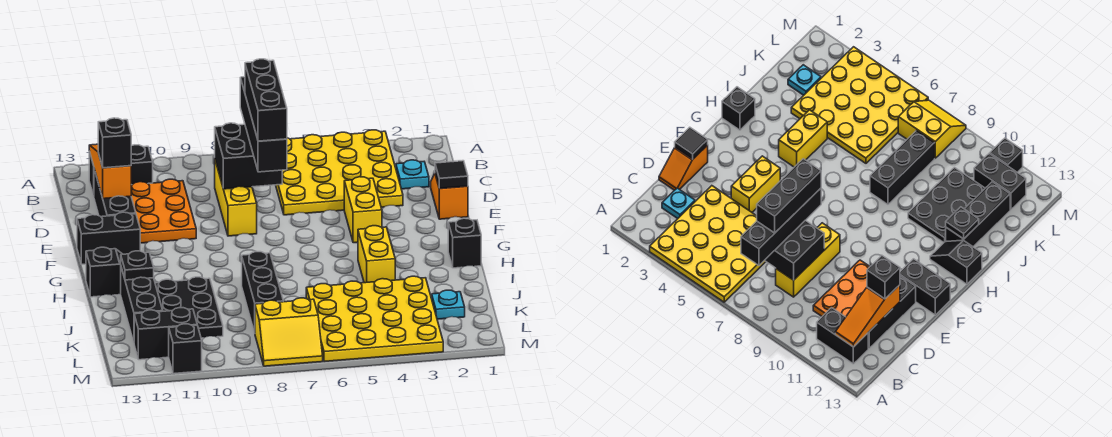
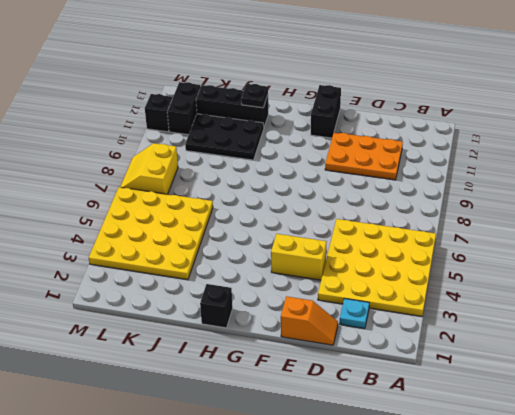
none -> black 1x2 brick [89,145,153,196]
none -> yellow 1x3 brick [215,160,257,236]
none -> black 1x3 brick [94,169,136,217]

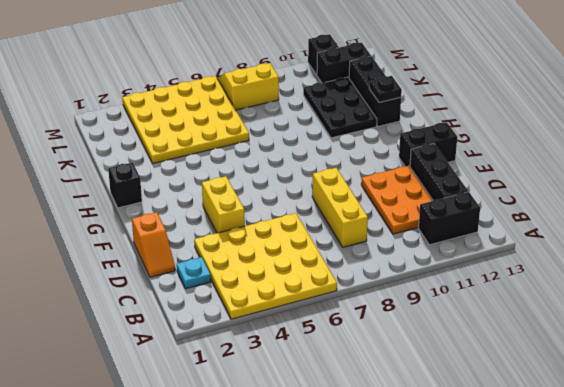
none -> yellow 1x2 brick [358,226,395,283]
none -> black 1x2 slope [86,247,122,297]
none -> black 1x3 brick [242,252,283,333]

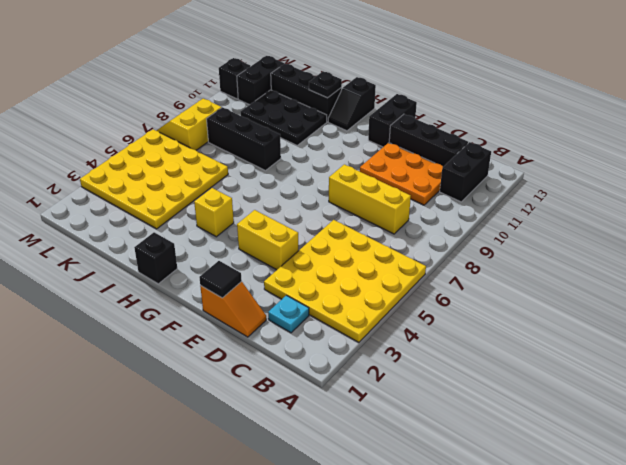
yellow 1x1 brick [194,188,234,237] -> yellow 1x2 brick [358,226,395,283]
none -> cyan 1x1 plate [432,290,465,319]
none -> orange 1x3 slope [89,144,131,199]
none -> black 2x2 brick [215,123,282,189]

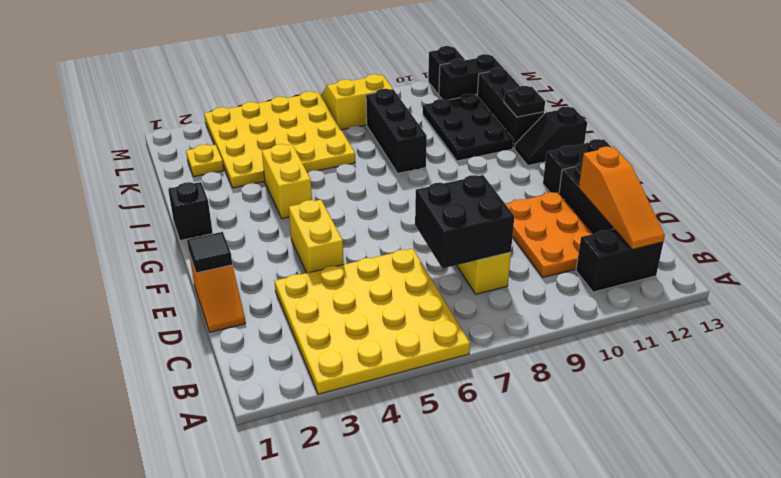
yellow 1x1 plate [186,145,224,177] -> cyan 1x1 plate [432,290,465,319]
none -> cyan 1x1 plate [396,160,429,189]
none -> black 1x4 brick [240,77,287,172]
none -> black 1x1 brick [98,118,131,168]

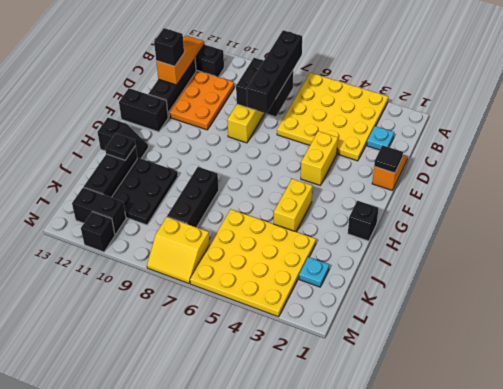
none -> black 1x3 brick [245,59,287,141]

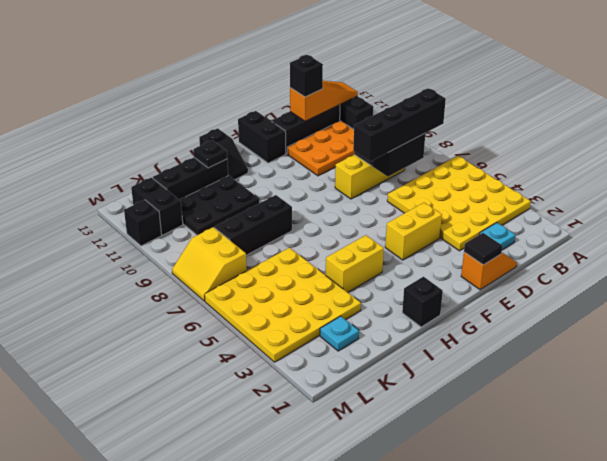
none -> black 1x3 brick [245,59,287,141]

